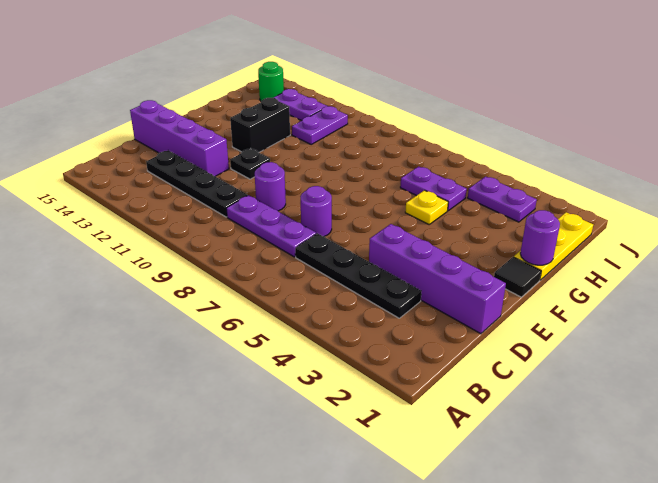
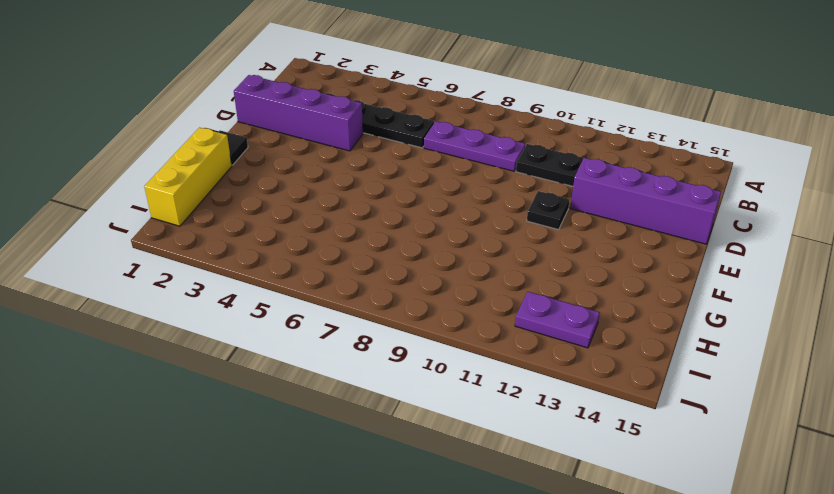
yellow 1x3 brick [144,128,232,226] -> yellow 1x3 plate [514,212,593,280]
none -> purple 1x1 round brick [300,186,332,236]
none -> purple 1x1 round brick [255,162,286,211]
none -> black 1x2 brick [230,98,290,152]

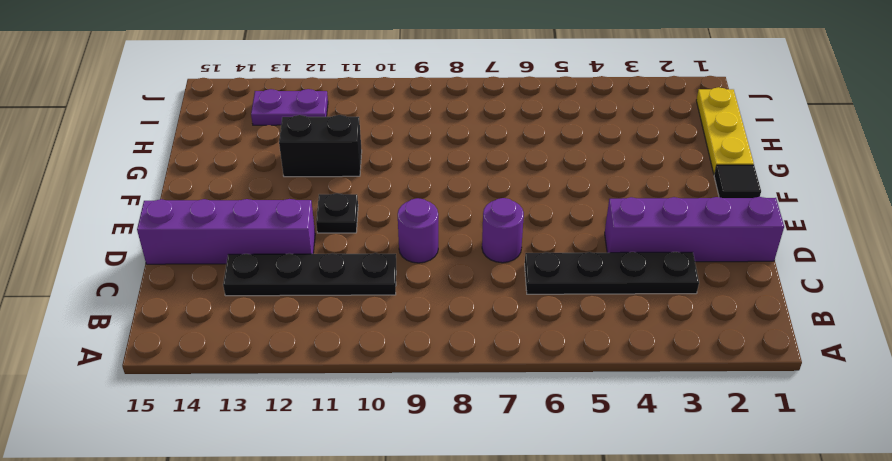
black 1x2 brick [279,115,362,177] -> black 1x2 brick turned to [230,98,290,152]
none -> purple 1x3 plate [226,195,316,257]
none -> yellow 1x1 plate [405,190,448,224]
none -> purple 1x2 plate [400,167,467,211]

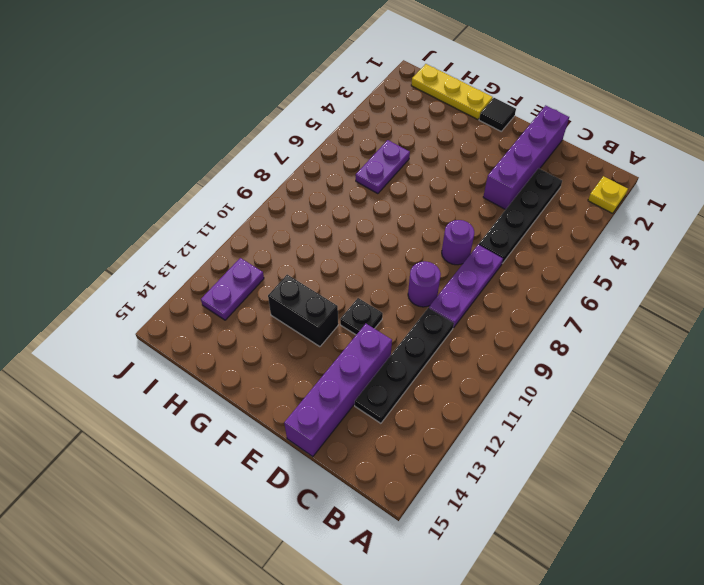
yellow 1x1 plate [588,176,628,213] -> yellow 1x1 plate moved to [405,190,448,224]
none -> purple 1x2 plate [292,106,348,144]
none -> purple 1x2 plate [468,177,537,222]
none -> green 1x1 round brick [258,62,284,102]

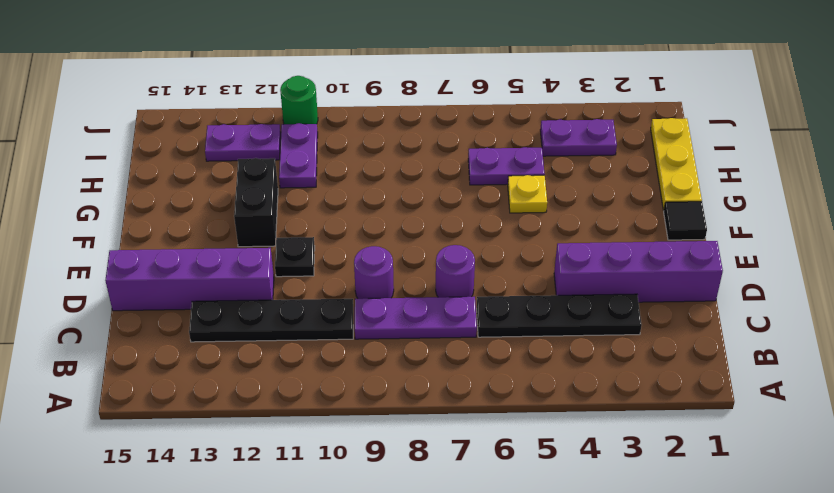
green 1x1 round brick [280,76,318,124] -> green 1x1 round brick moved to [258,62,284,102]
none -> purple 1x1 round brick [520,210,560,265]

